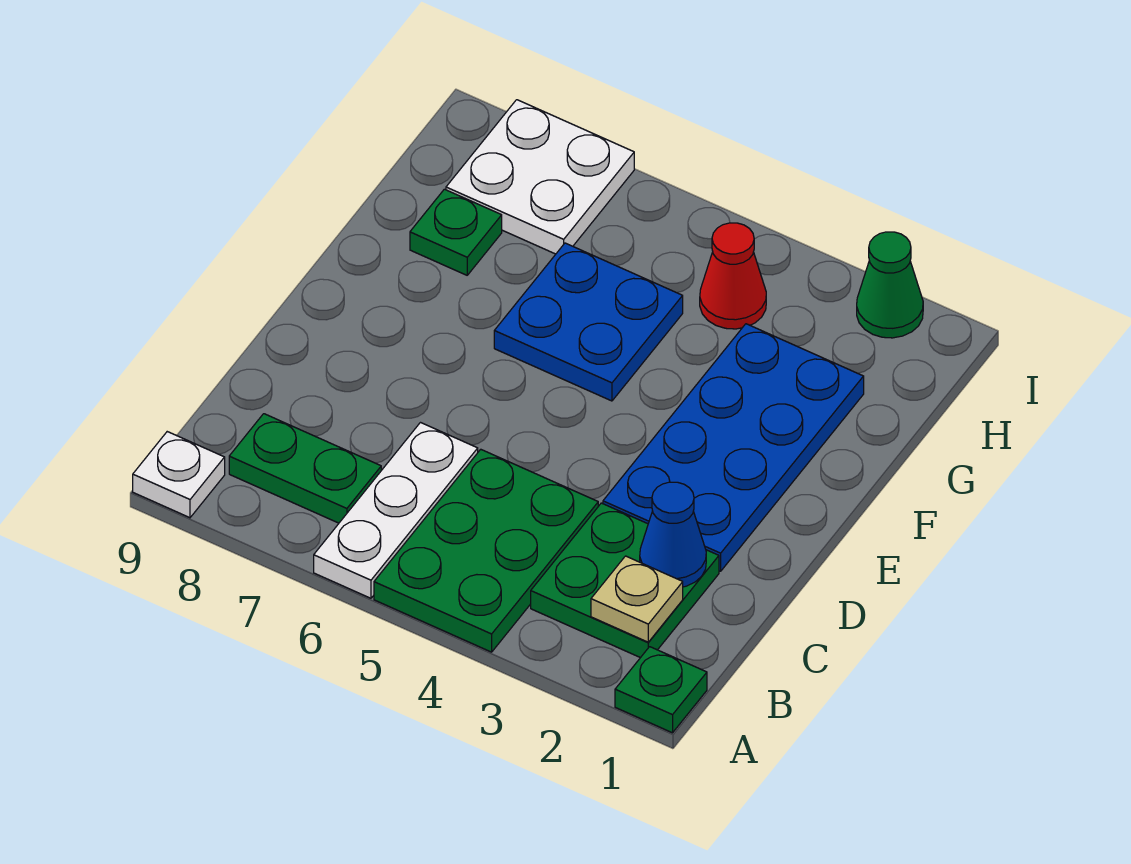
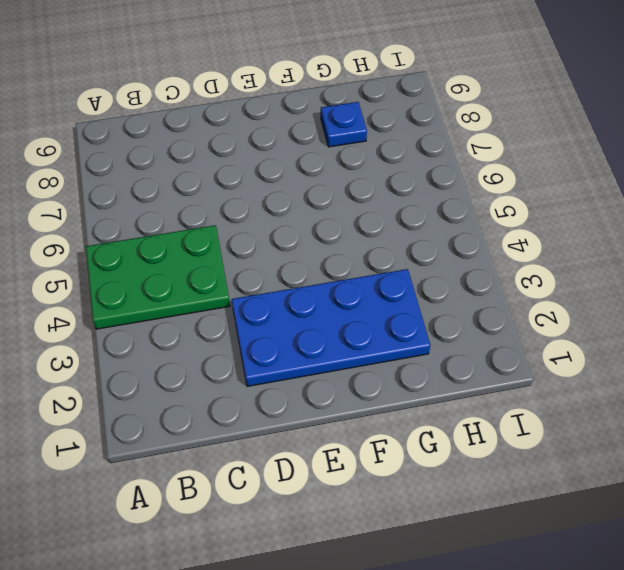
blue 1x1 plate [321,102,367,147] -> green 1x1 plate [410,189,502,275]
none -> green 1x1 plate [615,647,707,733]
none -> white 1x3 plate [314,423,478,598]
none -> white 1x1 plate [133,432,225,518]

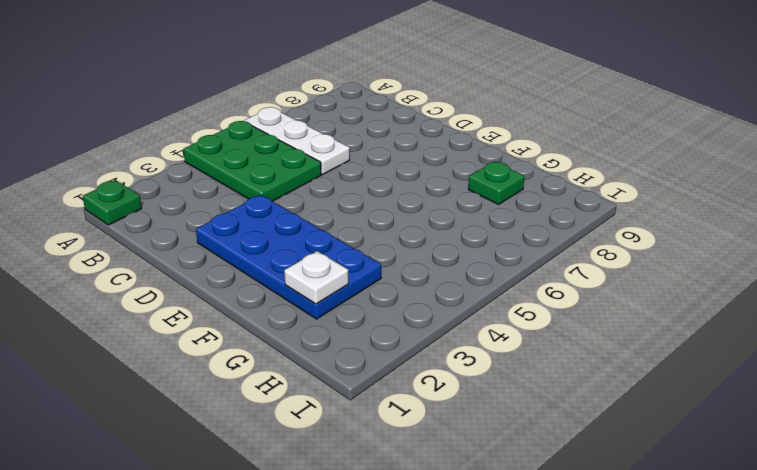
white 1x1 plate [284,251,349,304] -> white 1x1 plate moved to [133,432,225,518]
none -> green 2x2 plate [531,503,719,658]
none -> green 1x2 plate [229,414,381,523]
none -> blue 2x2 plate [494,243,683,401]

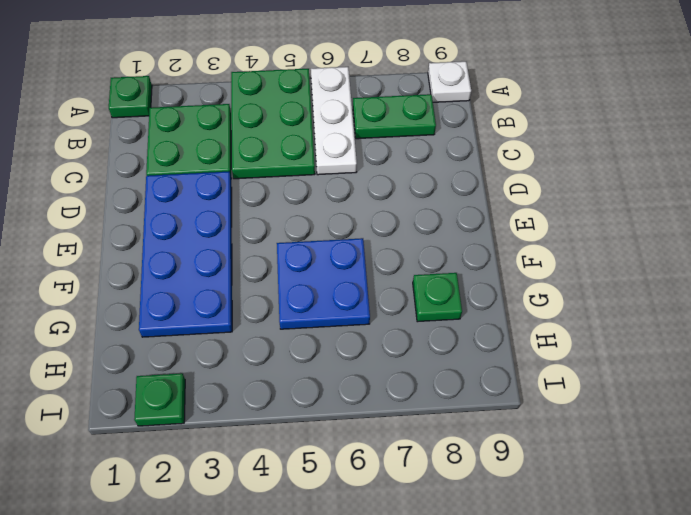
green 1x1 plate [134,373,185,426] -> green 1x1 cone [857,232,923,338]
none -> red 1x1 cone [700,223,766,329]
none -> white 2x2 plate [446,100,634,254]
none -> tan 1x1 plate [591,556,683,642]

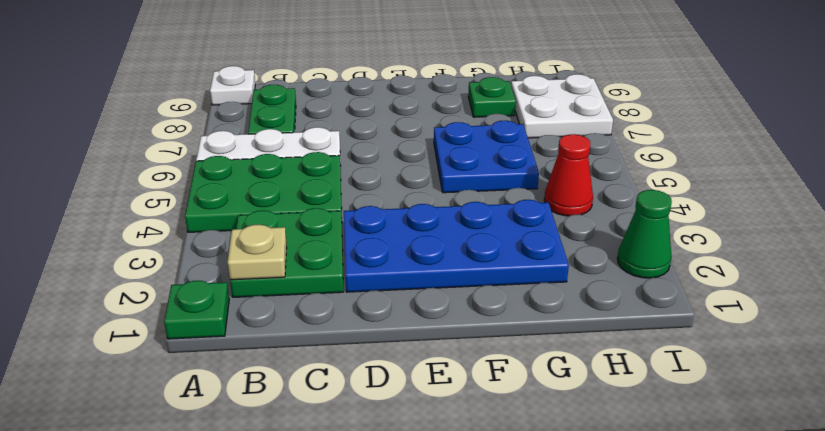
none -> blue 1x1 cone [640,482,706,587]

